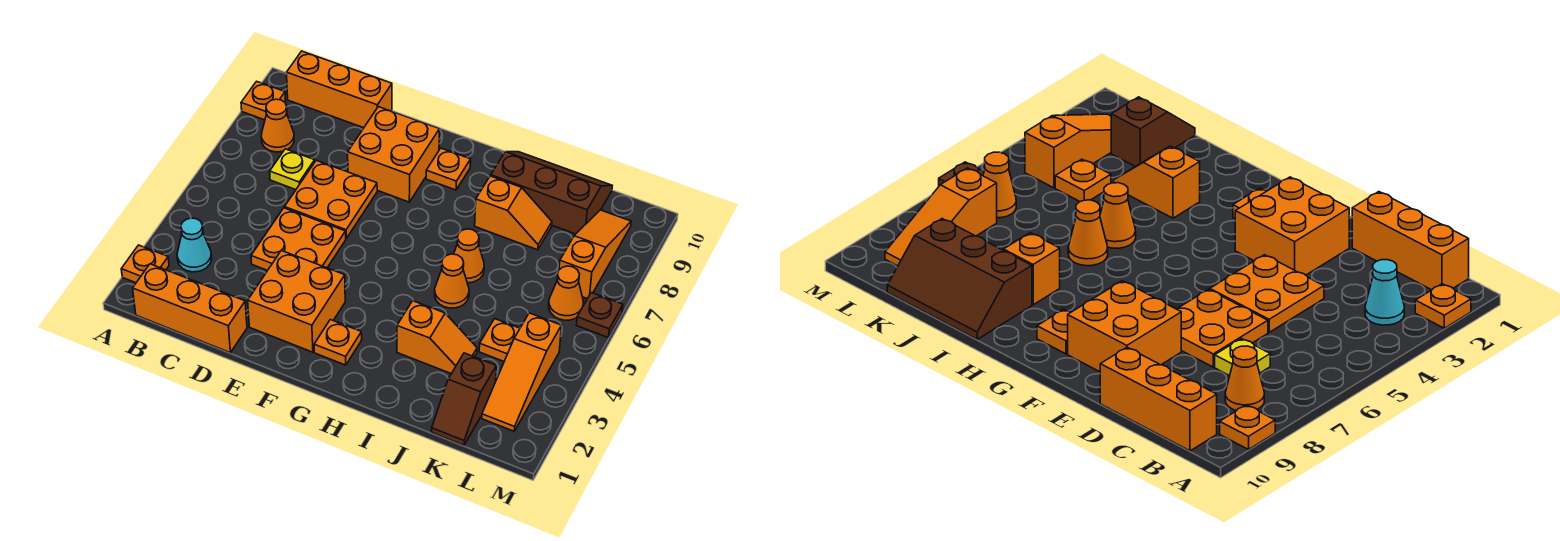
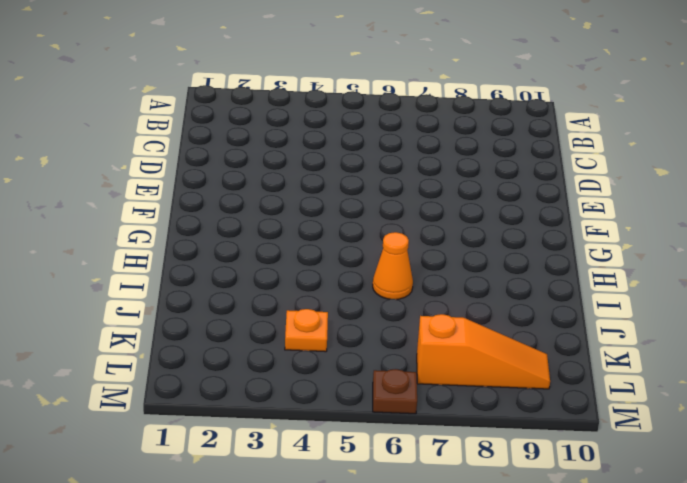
none -> orange 1x1 plate [121,245,169,283]
none -> orange 1x1 plate [241,81,286,120]
none -> orange 1x3 brick [133,264,247,353]

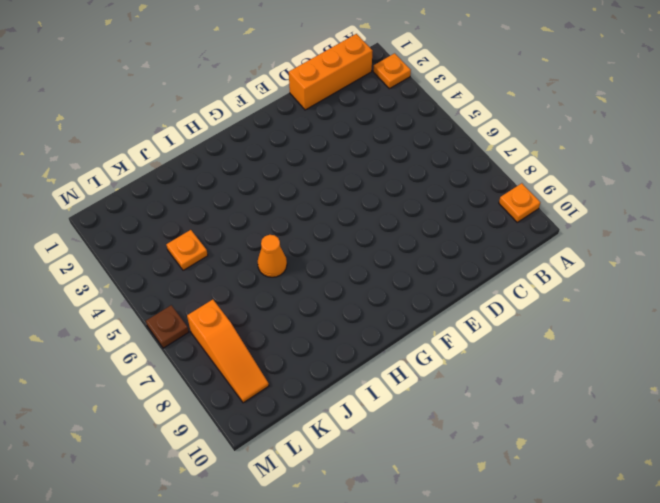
none -> cyan 1x1 cone [177,218,212,272]
none -> orange 1x1 cone [261,99,294,152]
none -> orange 1x3 brick [286,51,392,128]

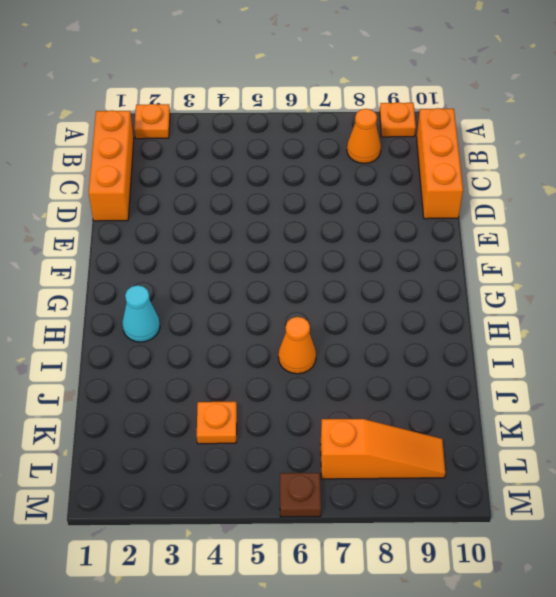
cyan 1x1 cone [122,285,160,342] -> cyan 1x1 cone moved to [177,218,212,272]
none -> yellow 1x1 plate [270,149,315,190]
none -> orange 2x2 plate [251,208,346,270]
none -> orange 2x2 plate [285,160,377,238]

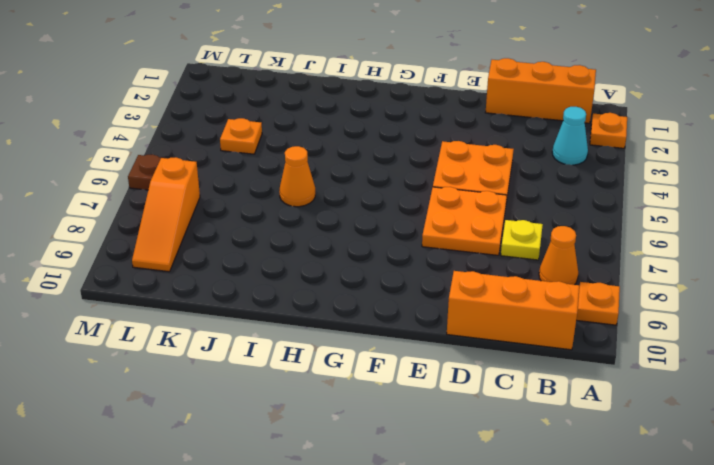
none -> orange 2x2 brick [248,251,345,352]
none -> orange 2x2 brick [348,107,440,202]
none -> orange 1x1 plate [314,320,362,365]

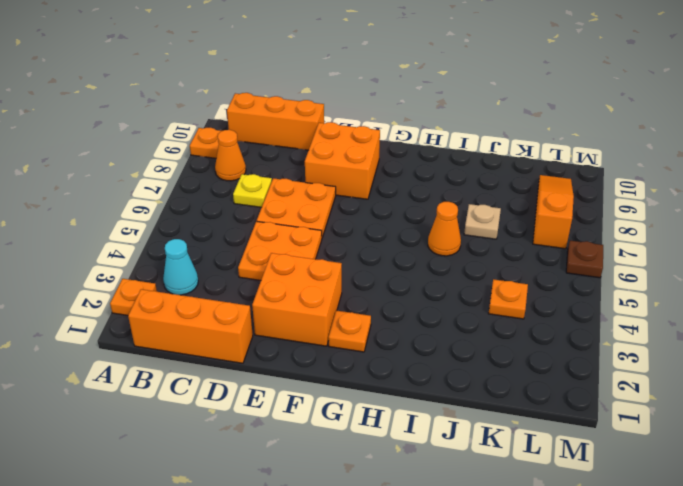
tan 1x1 plate [464,204,501,239] -> none
none -> orange 1x1 plate [426,148,471,190]
none -> orange 1x2 slope [397,301,477,374]
none -> orange 1x1 cone [435,254,469,308]

